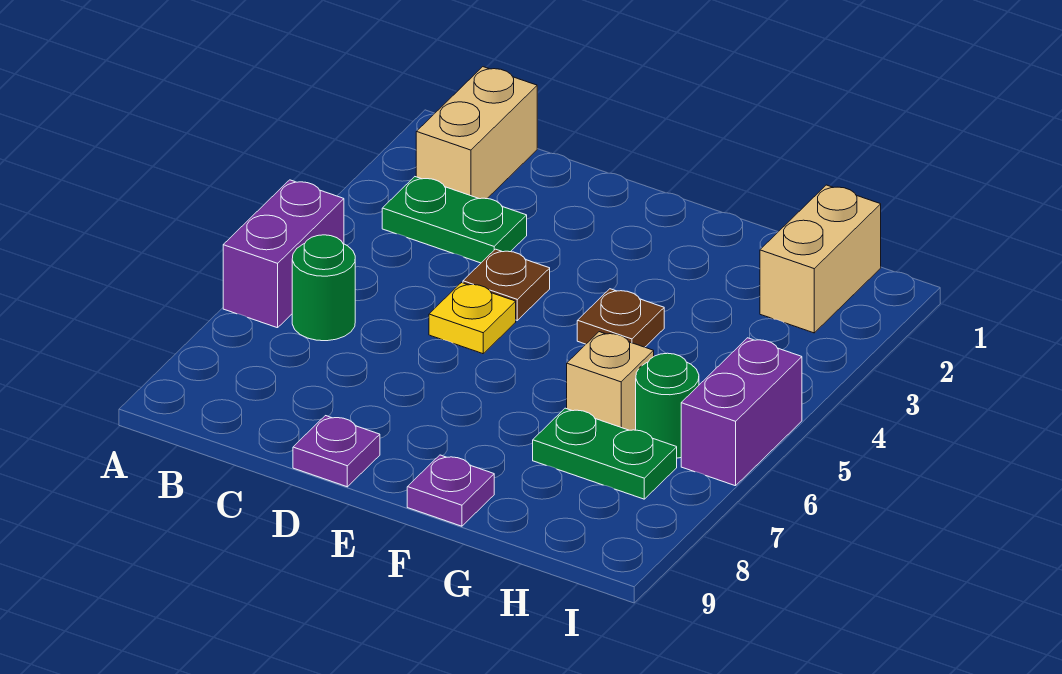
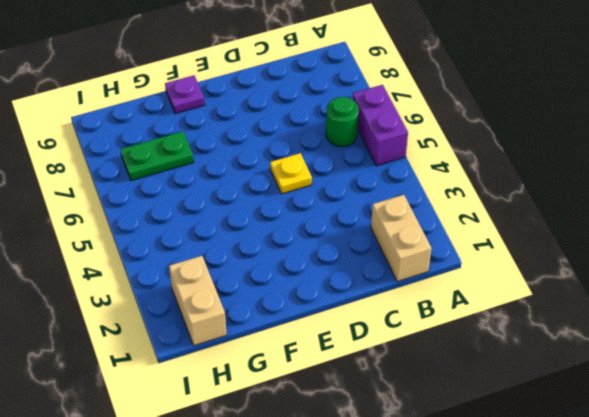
none -> green 1x2 plate [382,177,527,263]
none -> brown 1x1 plate [463,249,550,320]
none -> purple 1x1 plate [293,416,380,487]

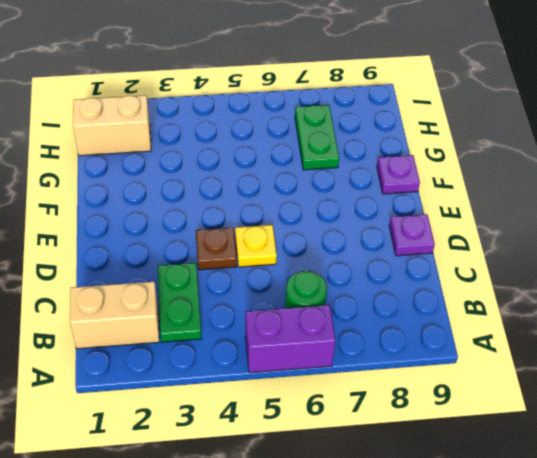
none -> brown 1x1 plate [577,289,664,347]
none -> tan 1x1 brick [567,332,654,430]
none -> green 1x1 round brick [636,353,699,458]

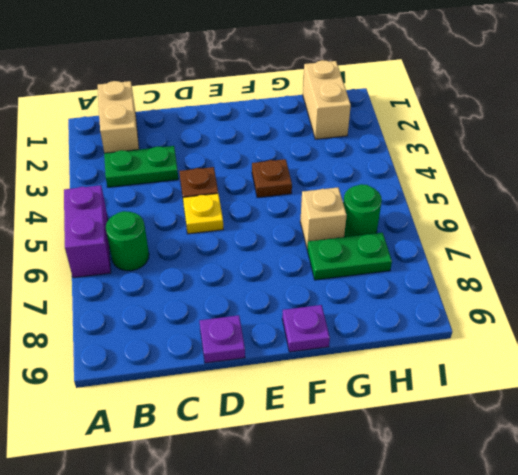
none -> purple 1x2 brick [681,338,802,486]

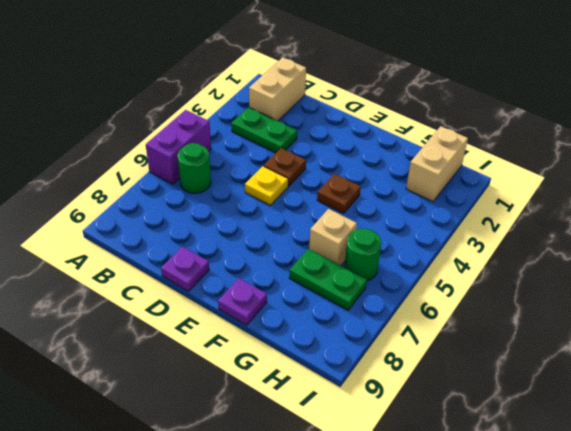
none -> purple 1x2 brick [681,338,802,486]

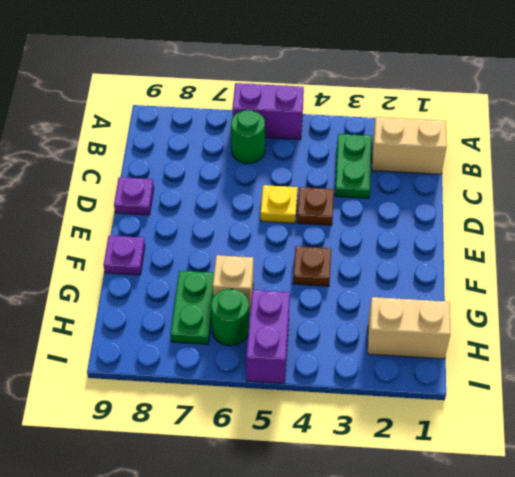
purple 1x2 brick [246,290,290,384] -> purple 1x2 brick turned to [681,338,802,486]

